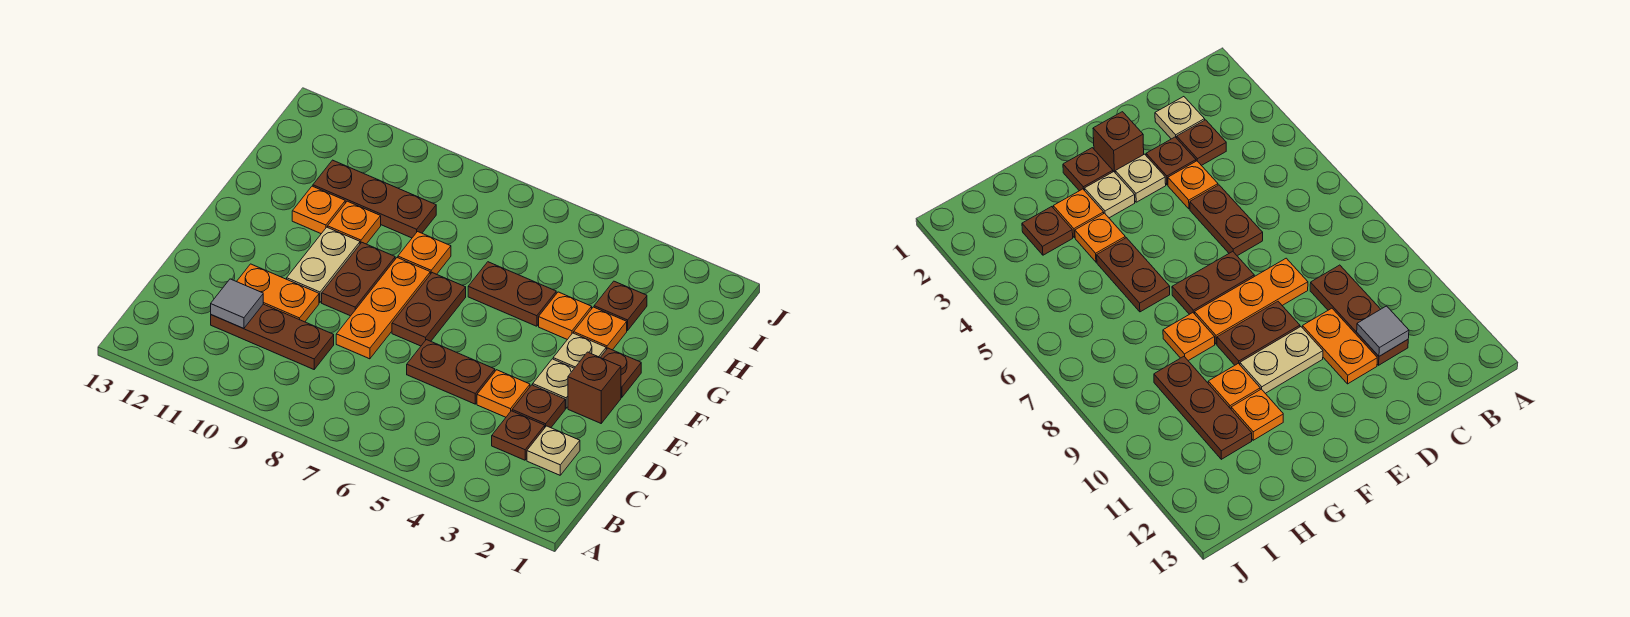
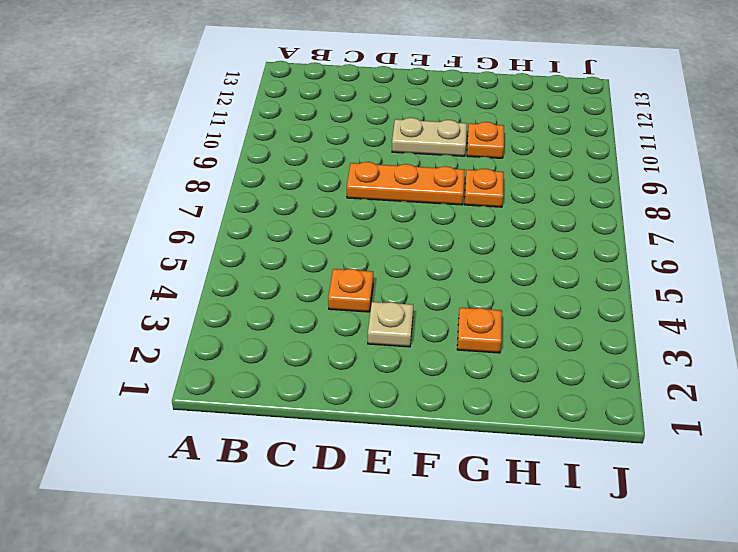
none -> tan 1x1 plate [527,426,580,475]
none -> brown 1x1 plate [492,411,545,460]
none -> brown 1x3 plate [211,304,334,369]

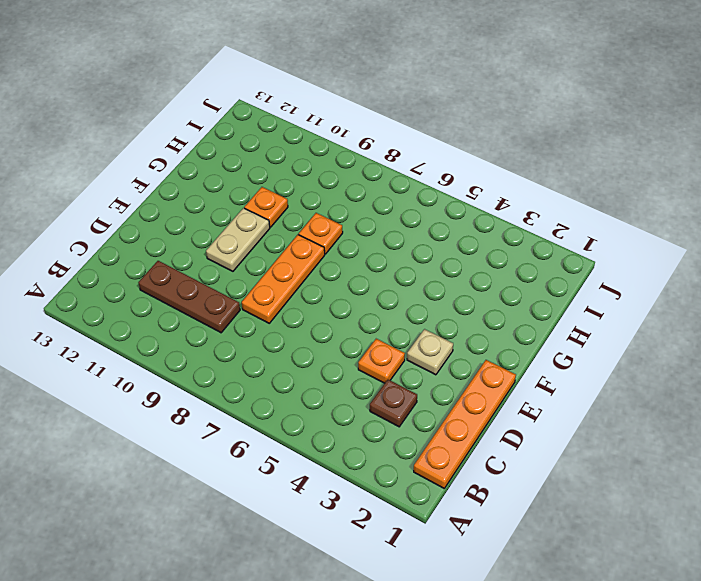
orange 1x4 plate [414,360,516,488] -> none
none -> tan 1x1 plate [527,426,580,475]
none -> brown 1x1 plate [512,385,565,428]
none -> brown 1x2 plate [407,340,495,404]

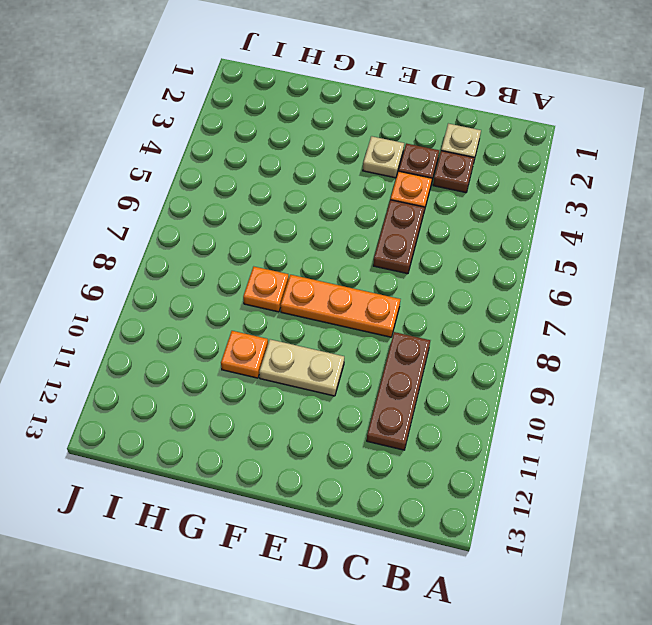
none -> orange 1x2 plate [237,264,319,322]
none -> brown 1x1 brick [568,352,621,423]
none -> brown 1x2 plate [392,273,466,346]

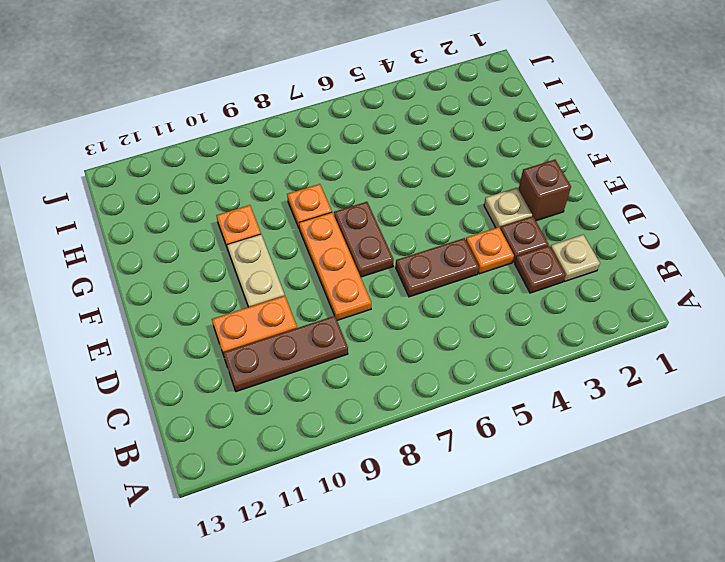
none -> brown 1x2 plate [322,243,395,316]
none -> brown 1x1 plate [600,348,641,398]
none -> tan 1x1 plate [553,333,606,368]

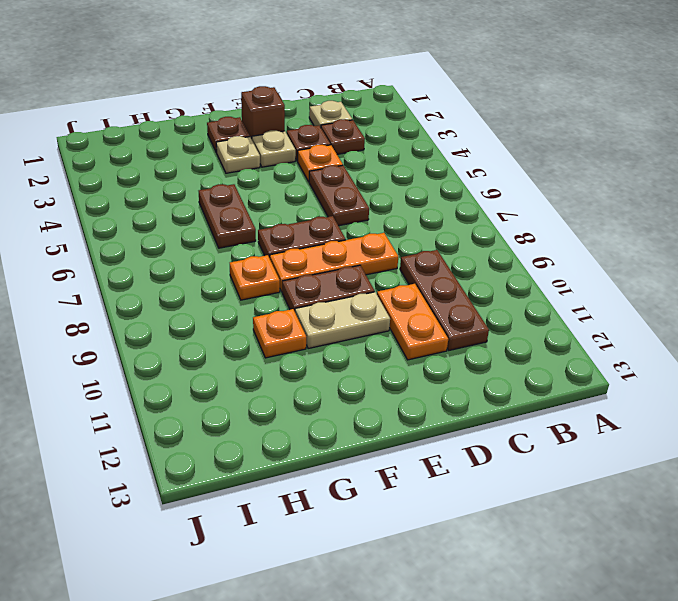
none -> orange 1x1 plate [574,307,627,350]
none -> orange 1x1 plate [539,292,592,340]
none -> orange 1x1 plate [292,186,345,234]

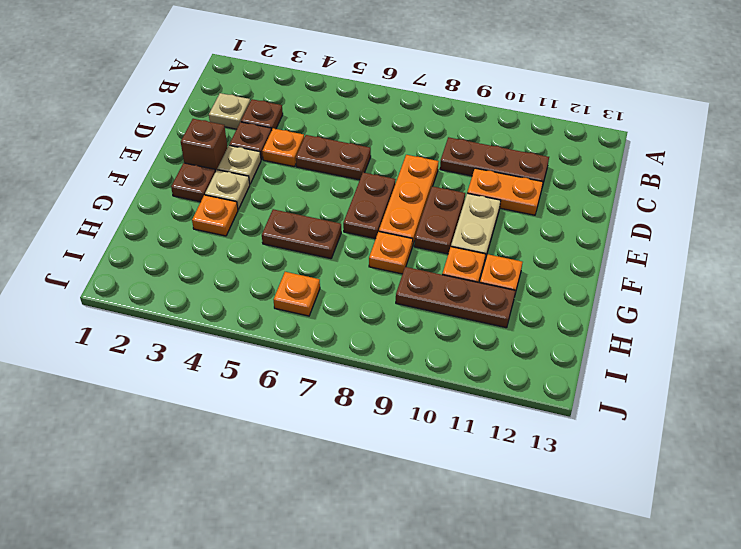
orange 1x1 plate [273,272,320,316] -> orange 1x1 plate moved to [539,292,592,340]
none -> brown 1x1 plate [594,281,647,331]
none -> grey 1x1 tile [211,279,263,329]

